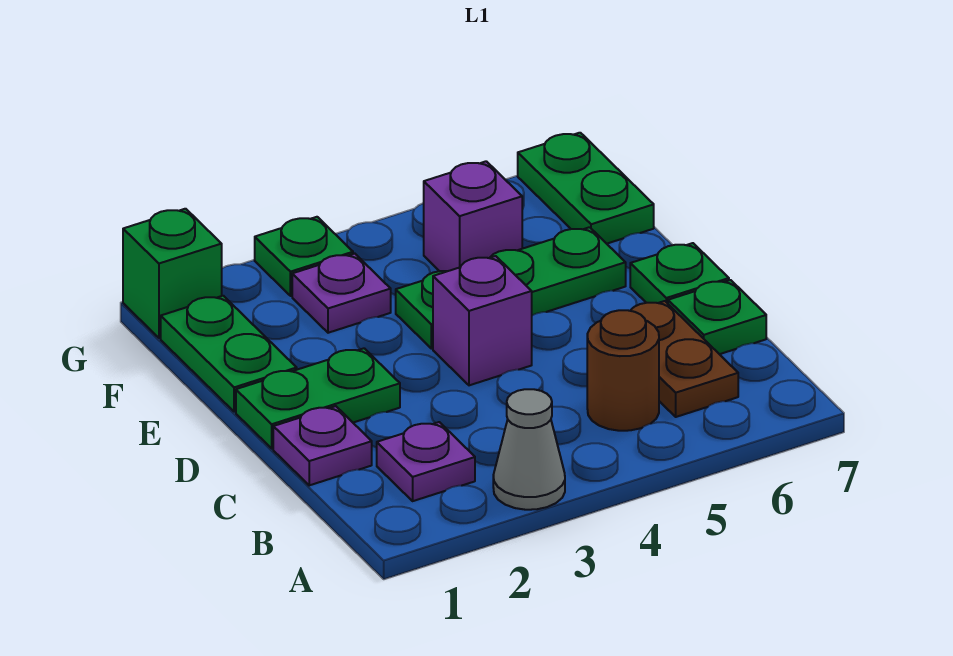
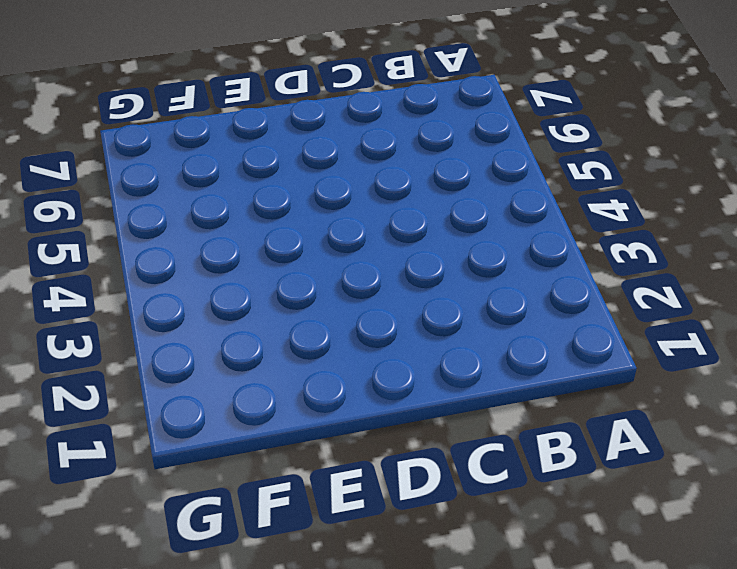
none -> grey 1x1 cone [493,389,565,510]
none -> purple 1x1 plate [377,422,475,501]
none -> brown 1x1 round brick [587,310,659,431]

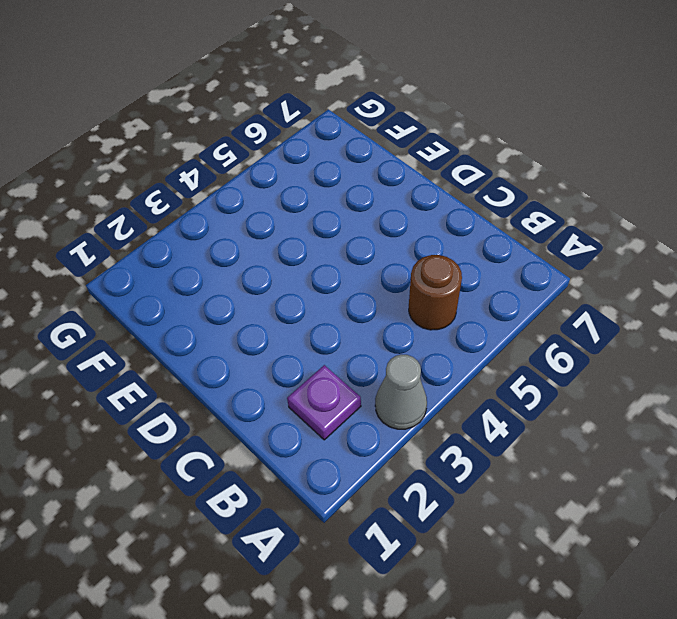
none -> brown 1x2 plate [630,301,738,417]
none -> purple 1x1 plate [273,406,372,485]
none -> green 1x1 plate [668,280,766,354]

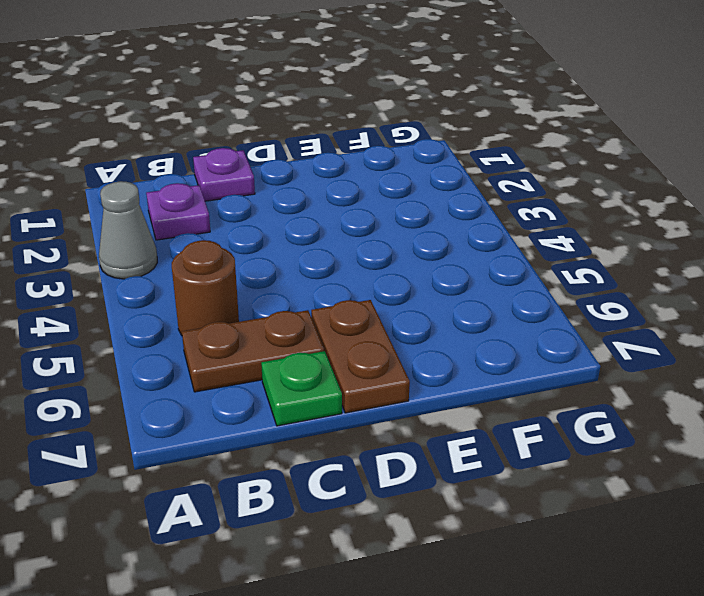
brown 1x2 plate [311,300,410,413] -> green 1x1 plate [630,243,729,303]
none -> green 1x2 plate [236,348,400,448]
none -> purple 1x1 brick [433,256,532,385]
none -> green 1x2 plate [161,296,297,412]

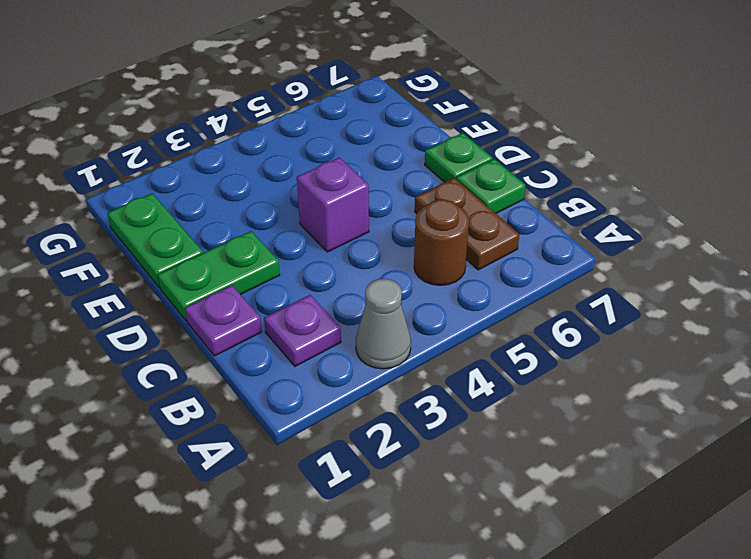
none -> green 1x3 plate [396,227,626,349]
none -> purple 1x1 plate [292,254,391,333]
none -> purple 1x1 brick [424,161,522,271]

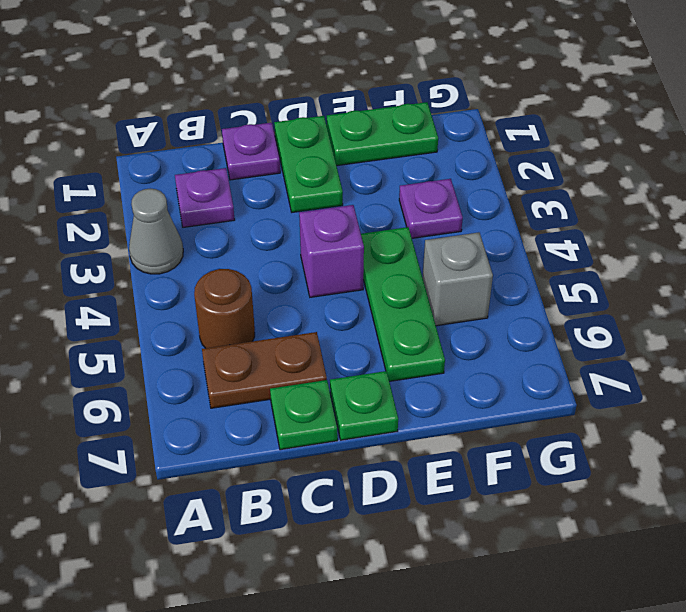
grey 1x1 brick [423,232,493,326] -> purple 1x1 brick [424,161,522,271]
none -> green 1x2 plate [518,133,654,244]
none -> green 1x1 brick [123,209,222,338]
none -> green 1x1 plate [255,217,353,296]

